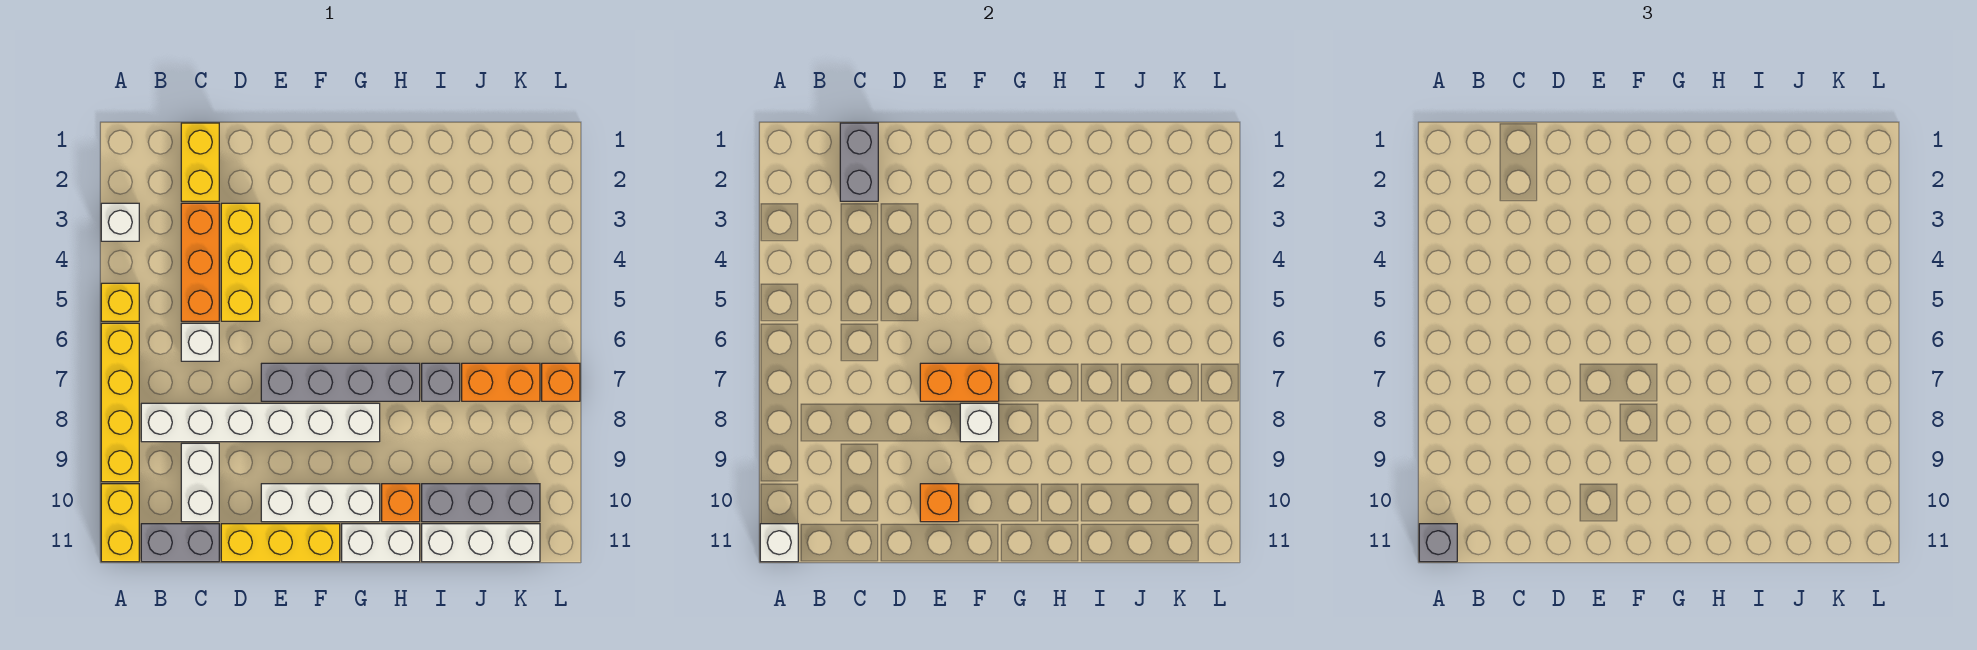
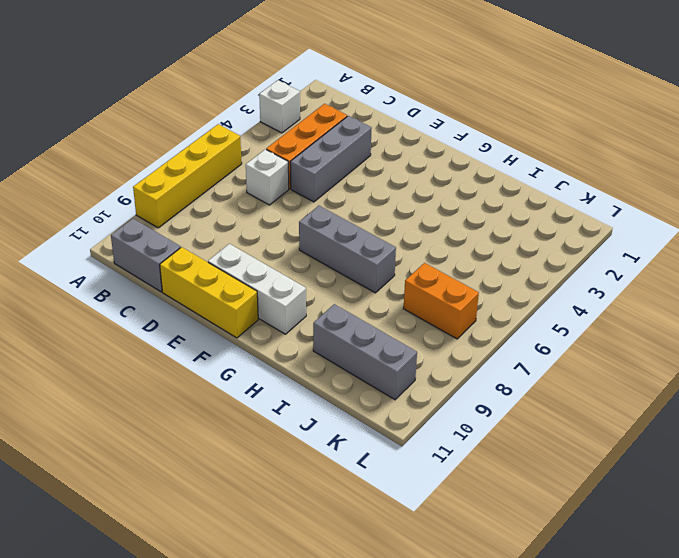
grey 1x3 brick [290,116,372,202] -> yellow 1x3 brick [221,203,260,321]
grey 1x3 brick [299,206,396,293] -> grey 1x4 brick [261,363,420,401]
none -> yellow 1x1 brick [101,283,139,321]
none -> yellow 1x2 brick [101,484,139,562]
none -> white 1x6 brick [141,403,380,442]

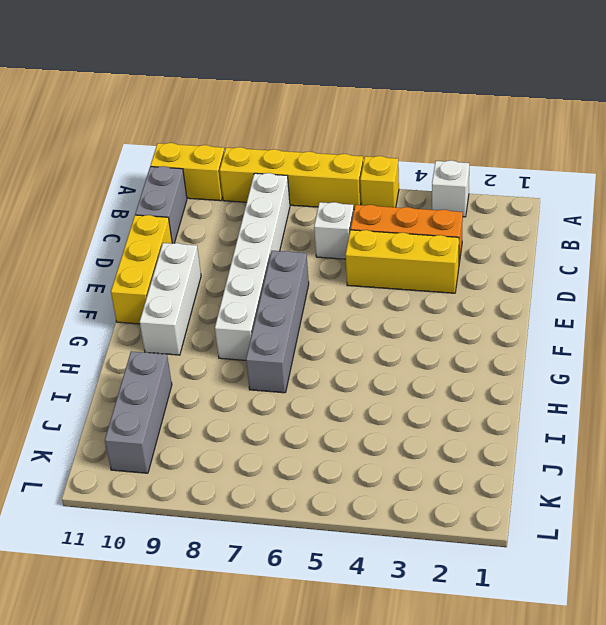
none -> yellow 1x2 brick [181,123,219,201]
none -> white 1x2 brick [181,443,219,522]
none -> white 1x2 brick [342,524,420,562]

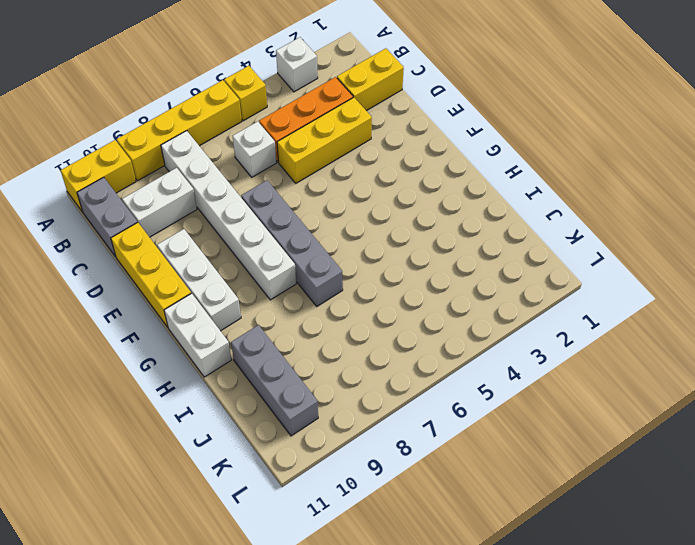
none -> orange 1x1 brick [382,484,420,522]
none -> grey 1x1 brick [422,363,460,401]
none -> white 1x3 brick [422,524,540,562]

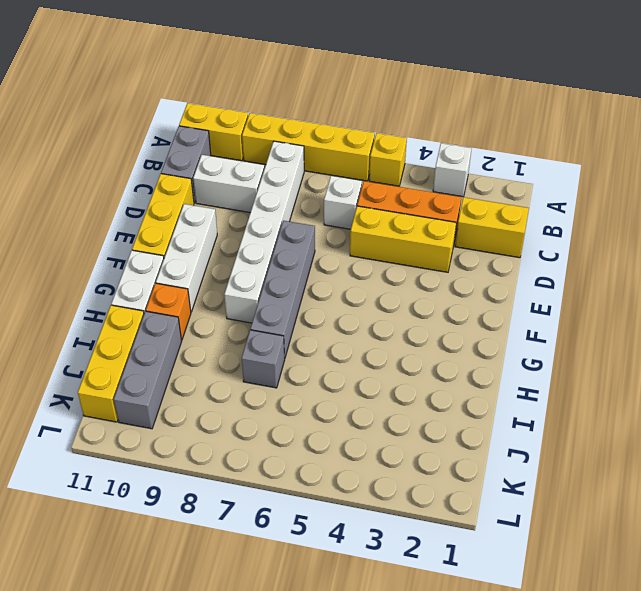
yellow 1x3 brick [78,305,144,422] -> white 1x3 brick [422,524,540,562]
none -> orange 1x2 brick [462,363,540,401]
none -> orange 1x1 brick [542,363,580,401]
none -> white 1x1 brick [760,524,798,562]

